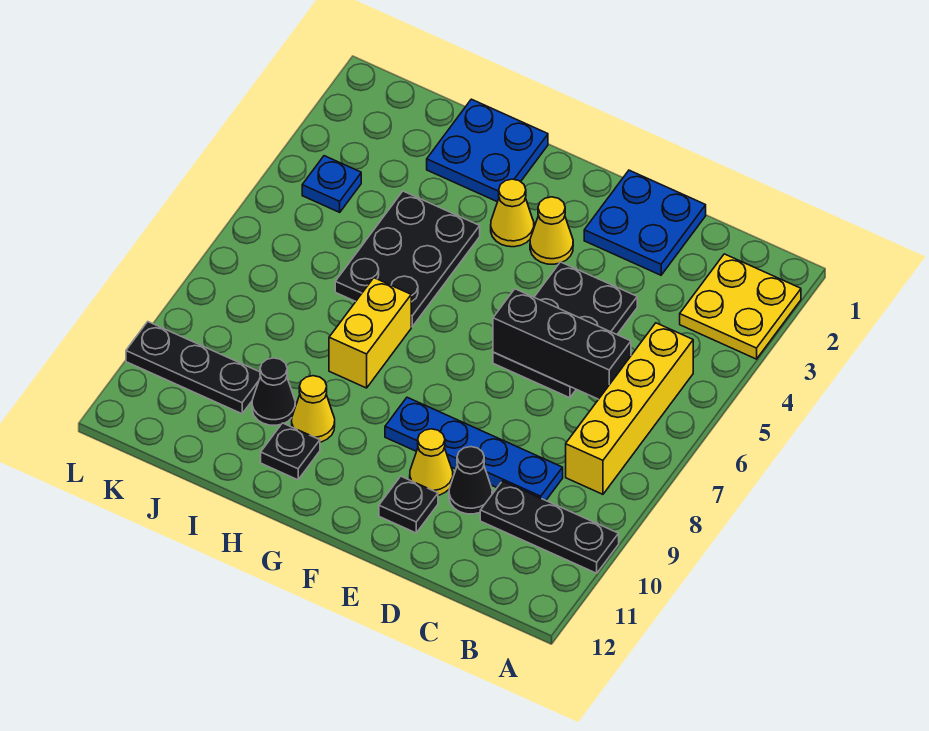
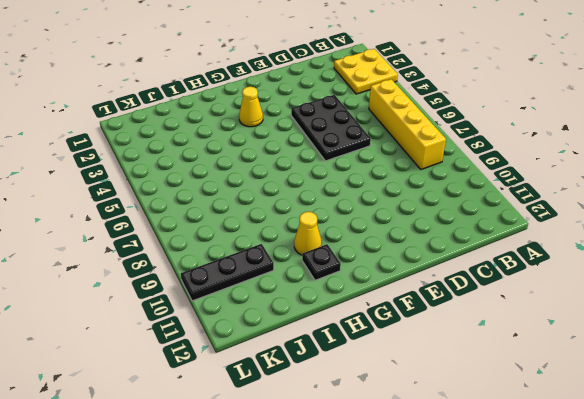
none -> black 1x3 plate [480,481,619,573]
none -> blue 1x4 plate [385,397,563,500]
none -> blue 2x2 plate [584,170,706,275]

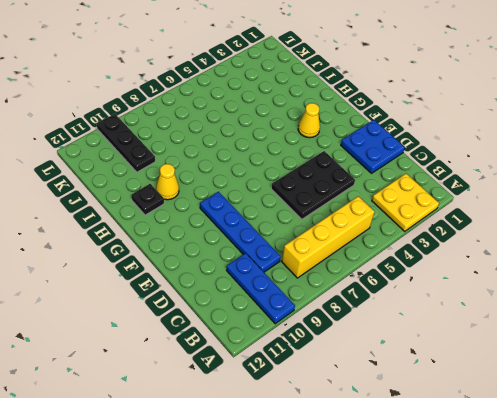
blue 1x3 plate [227,253,295,324] -> black 1x3 plate [480,481,619,573]
none -> black 1x1 cone [449,447,492,514]
none -> yellow 1x1 cone [410,429,453,495]
none -> black 1x1 plate [379,476,438,533]

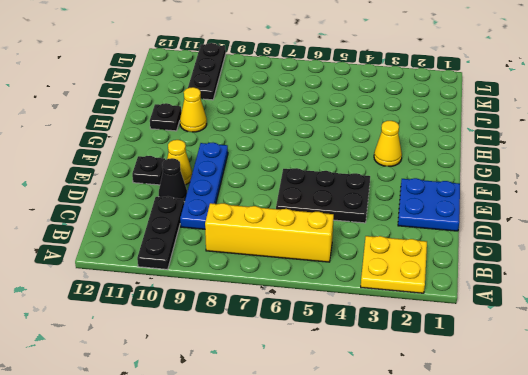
none -> yellow 1x1 cone [530,197,573,264]
none -> blue 2x2 plate [427,99,548,202]
none -> black 2x3 plate [335,191,480,327]

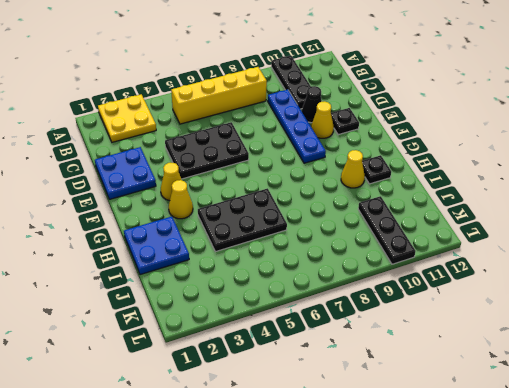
none -> yellow 1x2 brick [329,278,411,388]
none -> black 1x1 cone [252,358,295,425]
none -> blue 1x1 plate [302,156,361,212]

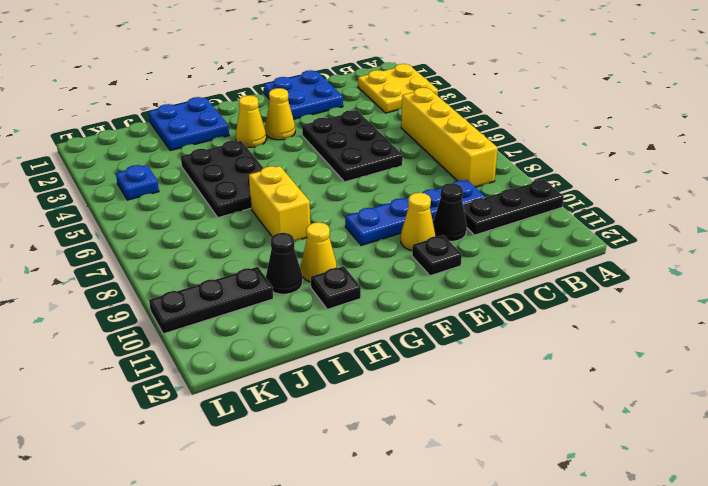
none -> black 1x3 brick [493,289,631,399]

